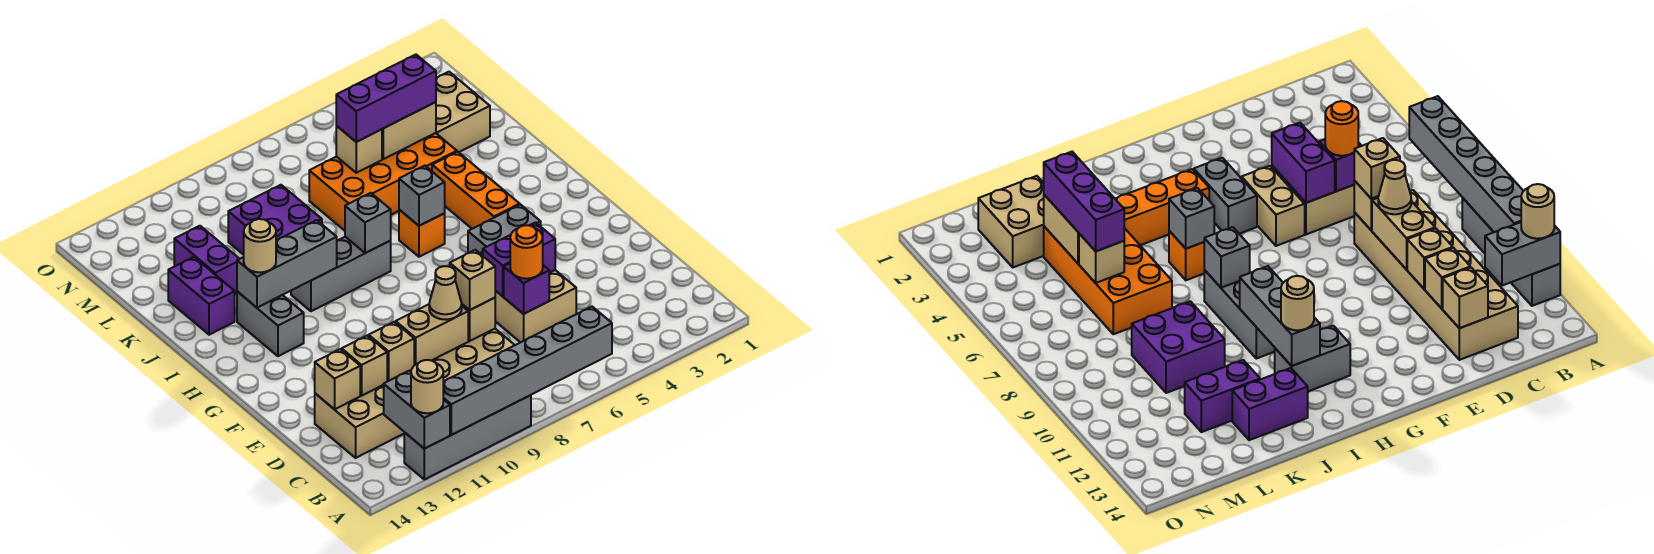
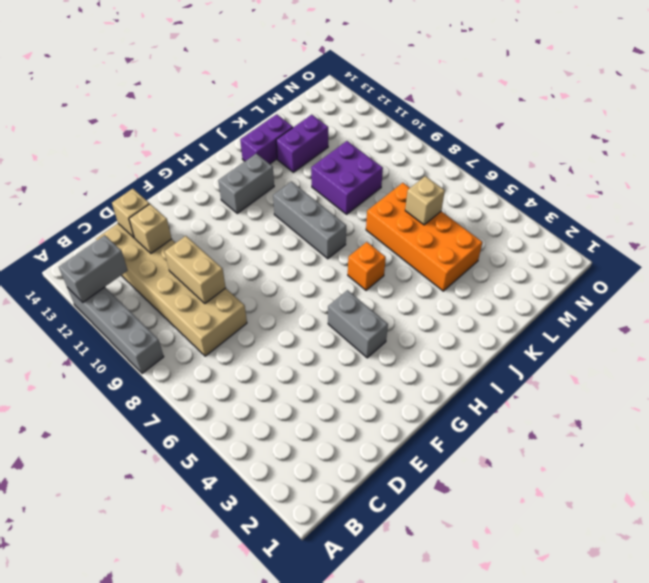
none -> tan 2x2 brick [495,270,576,342]
none -> tan 1x2 brick [1242,166,1305,246]
none -> orange 1x3 brick [432,152,520,229]
none -> tan 2x2 brick [436,72,490,152]

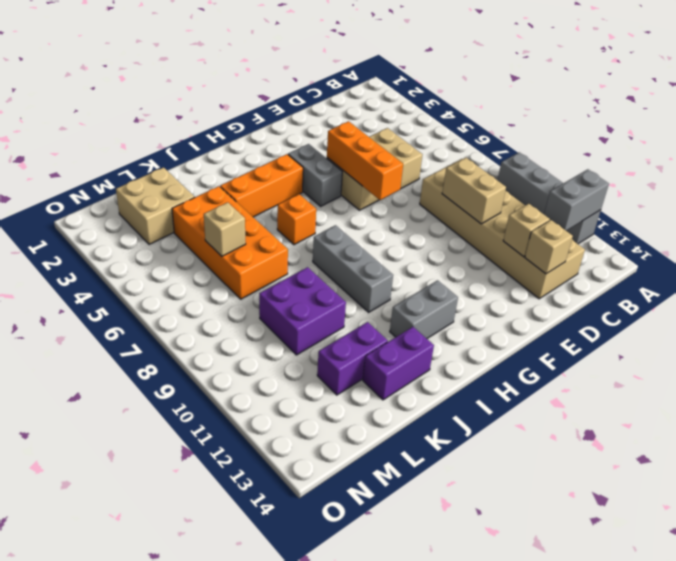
orange 1x3 brick [327,121,403,200] -> none
none -> grey 1x6 brick [443,307,612,435]
none -> purple 1x1 brick [504,264,549,314]
none -> tan 1x1 brick [462,298,495,341]
none -> tan 1x1 brick [369,322,414,381]

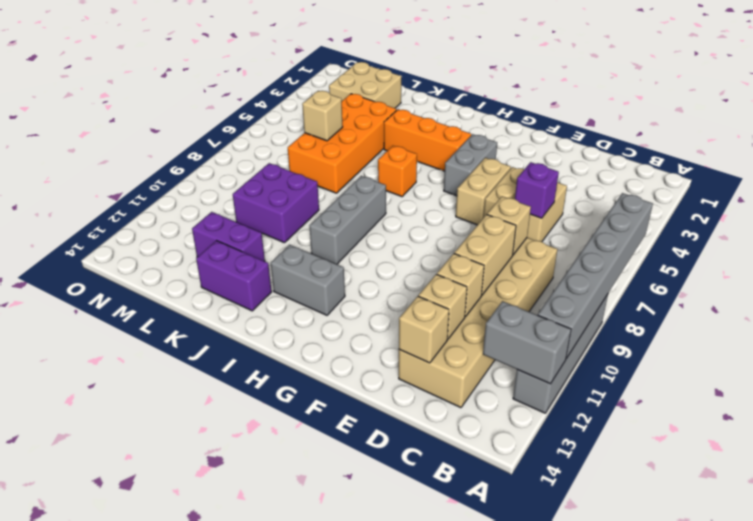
none -> purple 1x2 brick [483,222,555,296]
none -> grey 1x1 brick [399,166,445,226]
none -> grey 1x1 brick [345,193,391,253]
none -> grey 1x3 brick [237,220,337,308]

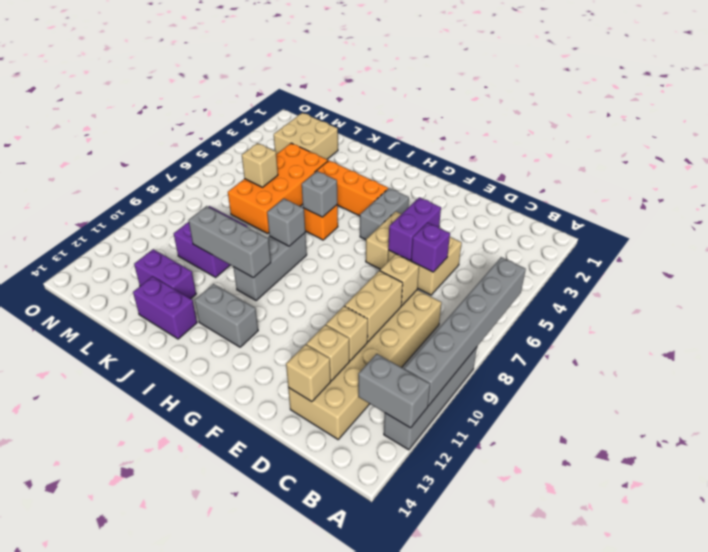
grey 1x3 brick [188,206,271,278] -> grey 1x3 brick turned to [237,220,337,308]
none -> tan 1x2 brick [382,102,436,159]
none -> tan 1x1 round brick [411,360,443,413]
none -> orange 1x1 round brick [510,225,543,279]
none -> tan 1x1 brick [450,250,495,310]

